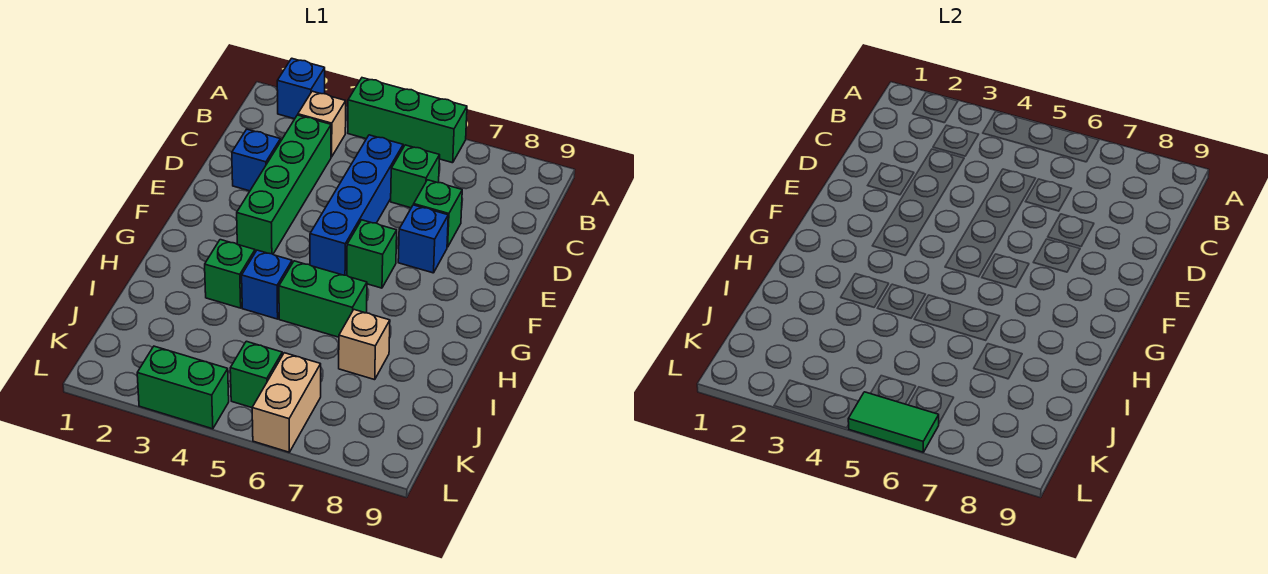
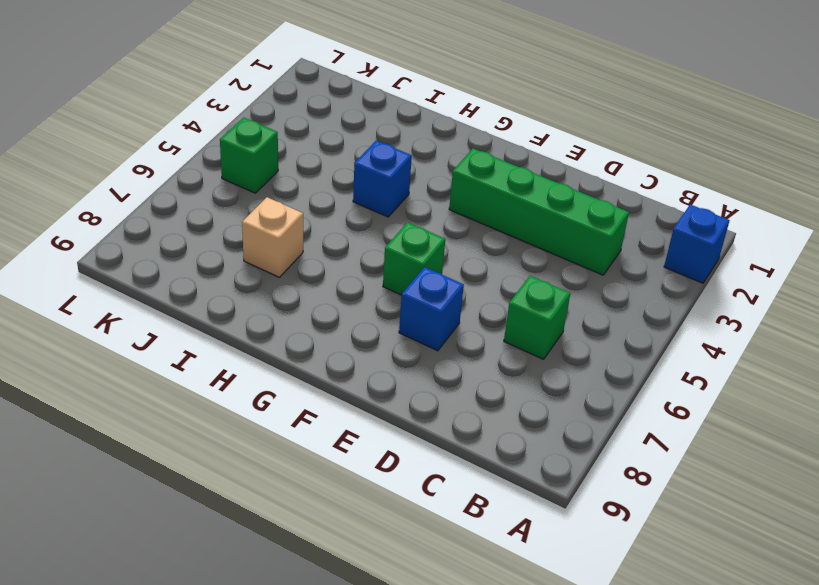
none -> green 1x3 brick [348,78,467,163]
none -> tan 1x1 brick [298,91,346,157]
none -> blue 1x4 brick [310,135,403,275]

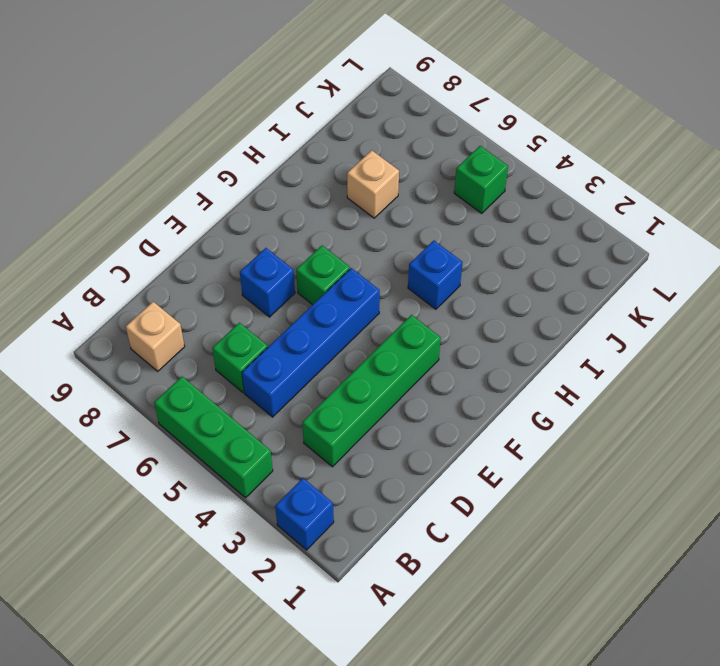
tan 1x1 brick [126,302,185,371] -> tan 1x1 brick moved to [298,91,346,157]
none -> blue 1x1 brick [232,129,281,191]
none -> green 1x1 brick [414,180,462,247]
none -> green 1x1 brick [205,240,255,308]

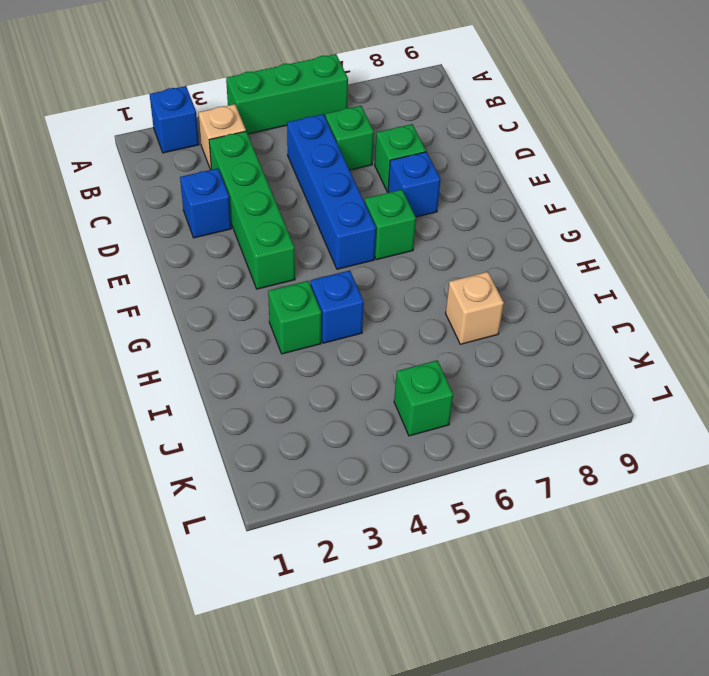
none -> green 1x2 brick [279,261,367,337]
none -> tan 1x2 brick [252,353,321,452]
none -> green 1x2 brick [137,346,229,429]

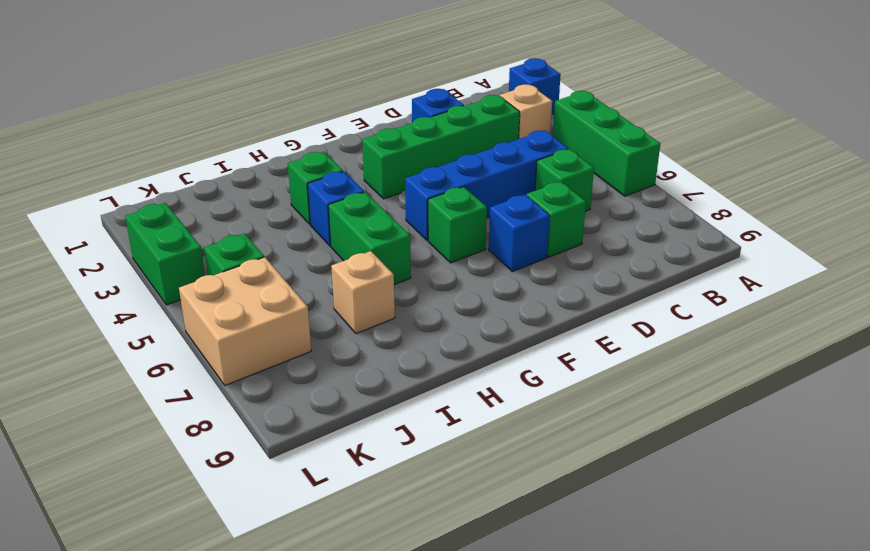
tan 2x2 brick [179,257,311,385] -> tan 1x2 brick [252,353,321,452]
none -> green 1x2 tile [848,392,939,452]

